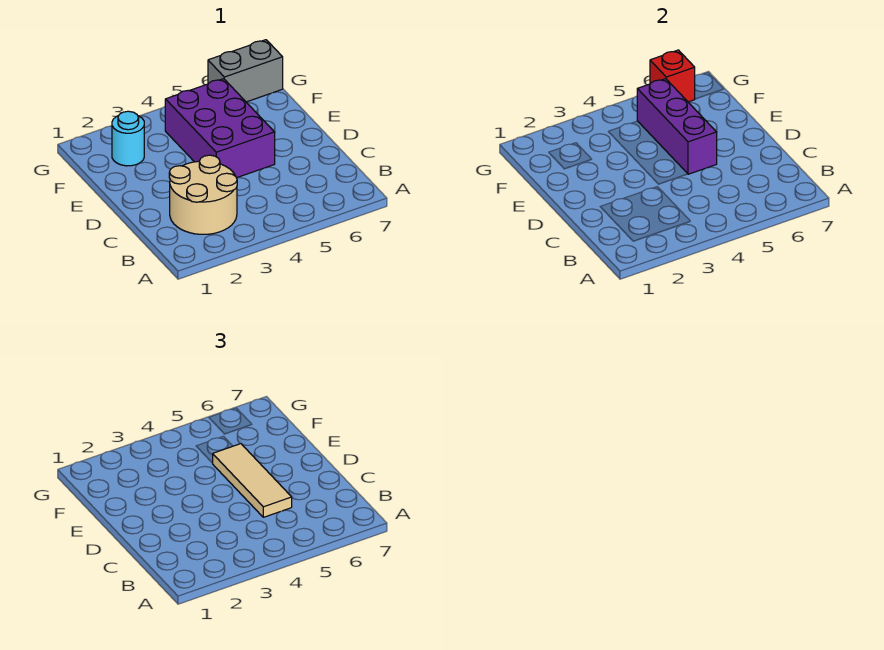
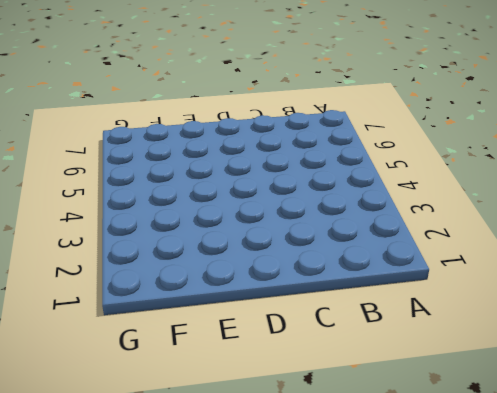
none -> tan 2x2 round brick [169,155,237,234]
none -> purple 2x3 brick [165,79,275,178]

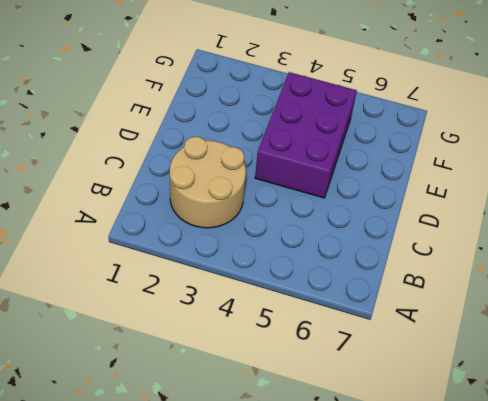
none -> cyan 1x1 round brick [112,111,144,166]
none -> grey 1x2 brick [208,40,283,102]

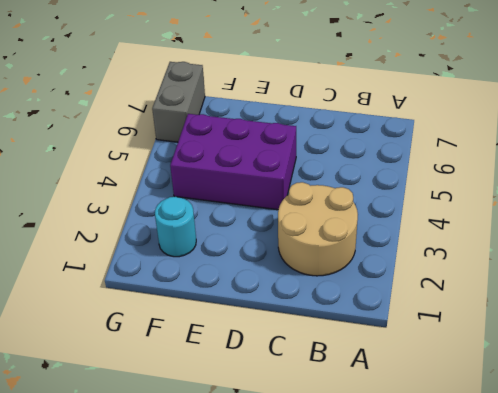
none -> purple 1x3 brick [637,79,717,174]
none -> red 1x1 brick [650,50,695,102]

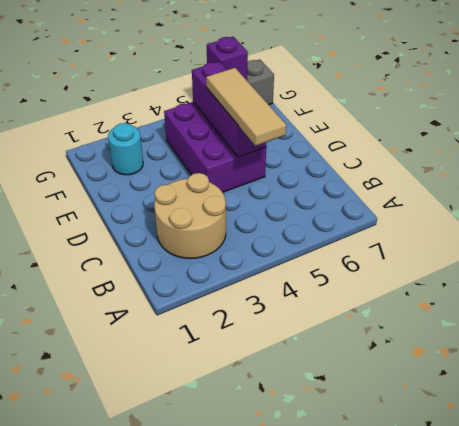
purple 1x1 brick [207,37,248,80] -> red 1x1 brick [650,50,695,102]

